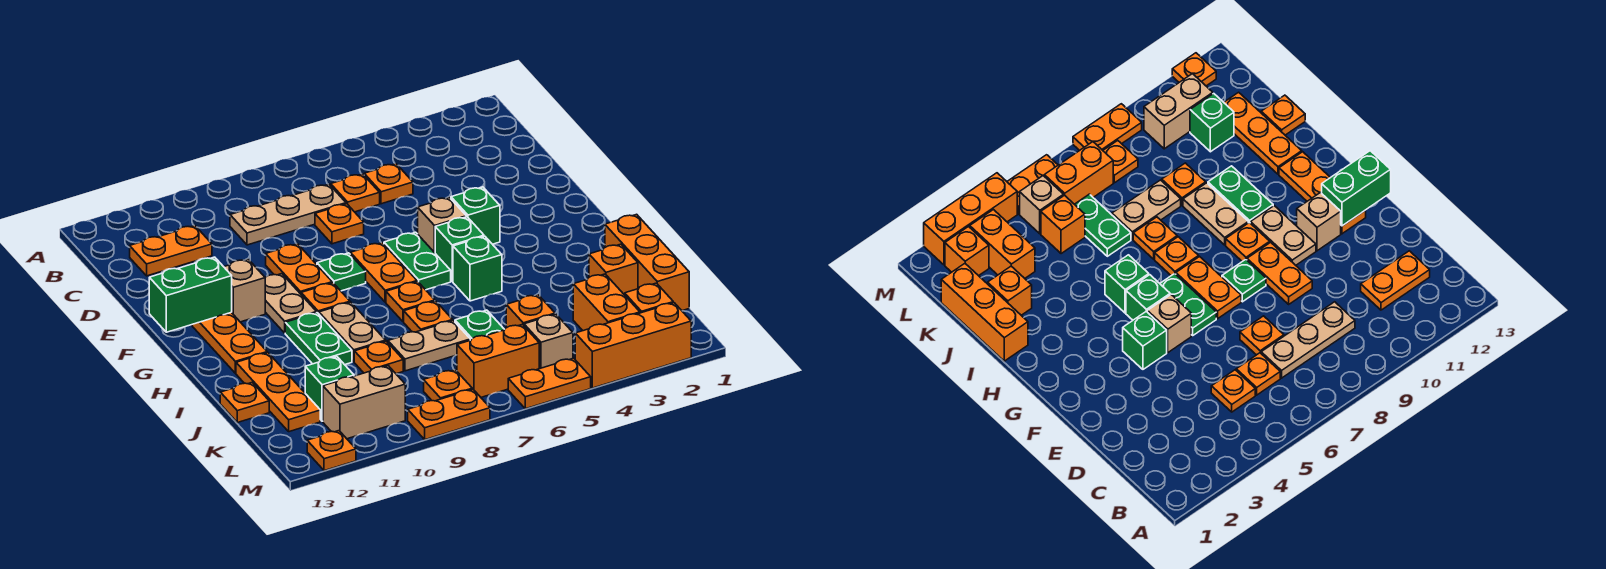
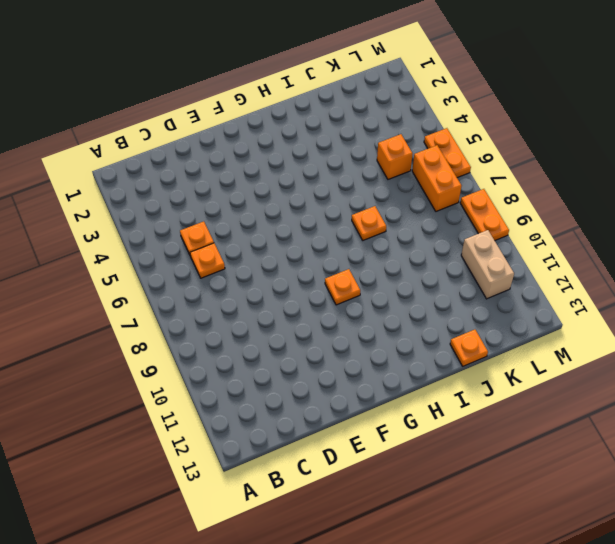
none -> tan 1x3 plate [230,184,346,245]
none -> orange 1x2 plate [130,226,212,276]
none -> orange 1x1 plate [315,204,364,244]
none -> orange 1x2 plate [266,244,332,294]

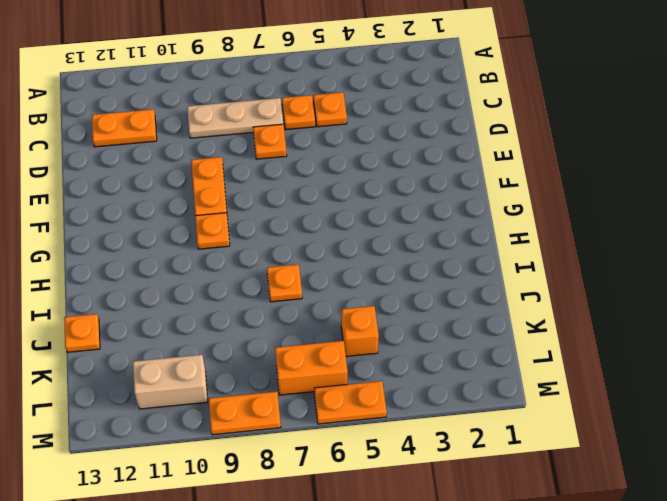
none -> green 1x1 brick [451,187,500,244]
none -> tan 1x1 brick [418,197,466,253]
none -> green 1x2 plate [384,232,451,290]
none -> orange 1x2 plate [350,243,417,302]

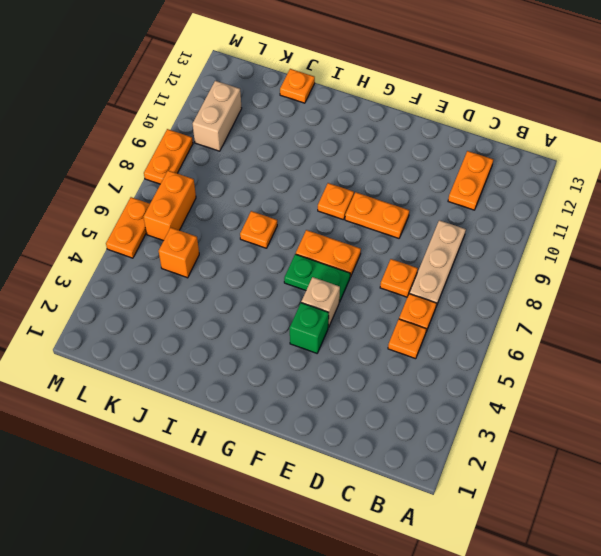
none -> green 1x1 plate [317,253,366,291]
none -> tan 1x2 plate [265,274,316,333]
none -> tan 1x1 brick [224,259,265,322]
none -> orange 1x3 plate [192,312,267,373]

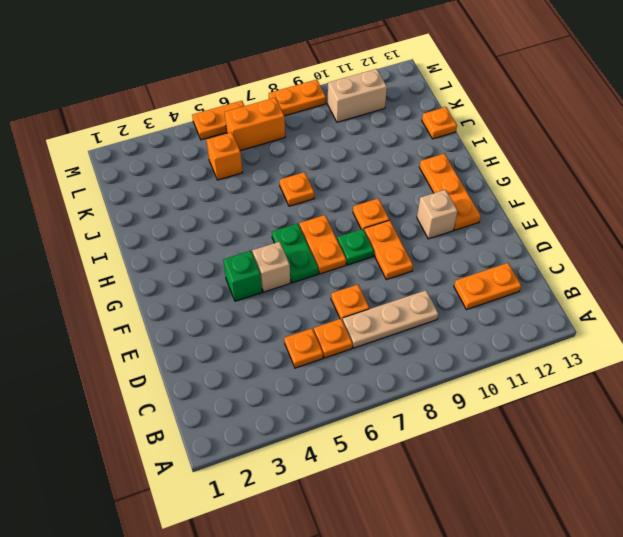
none -> tan 1x2 plate [265,274,316,333]
none -> green 1x1 brick [435,217,484,282]
none -> green 1x1 brick [453,236,502,301]
none -> orange 1x1 plate [386,282,435,322]

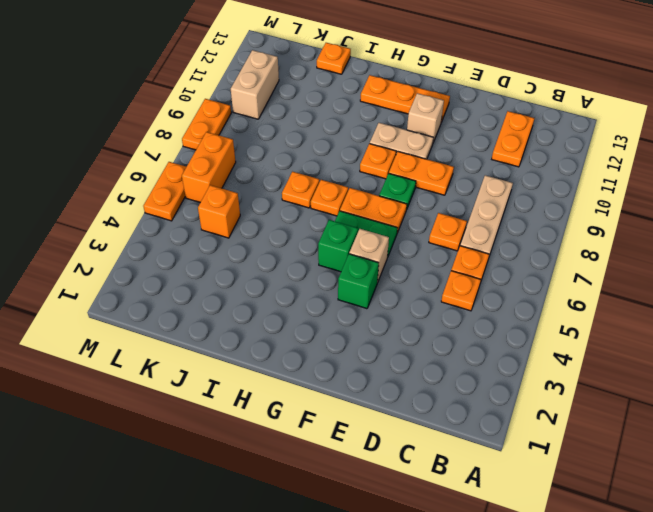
none -> green 1x1 brick [453,236,502,301]
none -> tan 1x2 plate [319,302,386,362]
none -> green 1x2 plate [285,313,352,365]
none -> orange 1x3 brick [605,214,689,311]

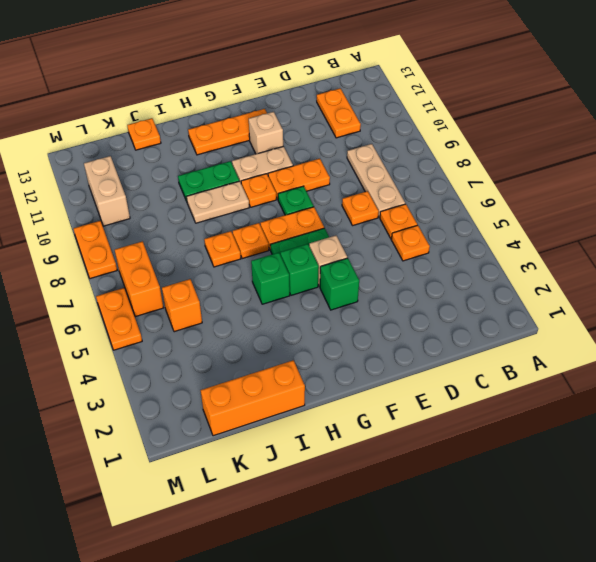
none -> orange 1x3 plate [236,353,320,432]
none -> orange 1x1 brick [589,244,638,295]
none -> green 1x2 plate [455,310,505,340]
none -> tan 1x2 plate [388,321,470,371]

